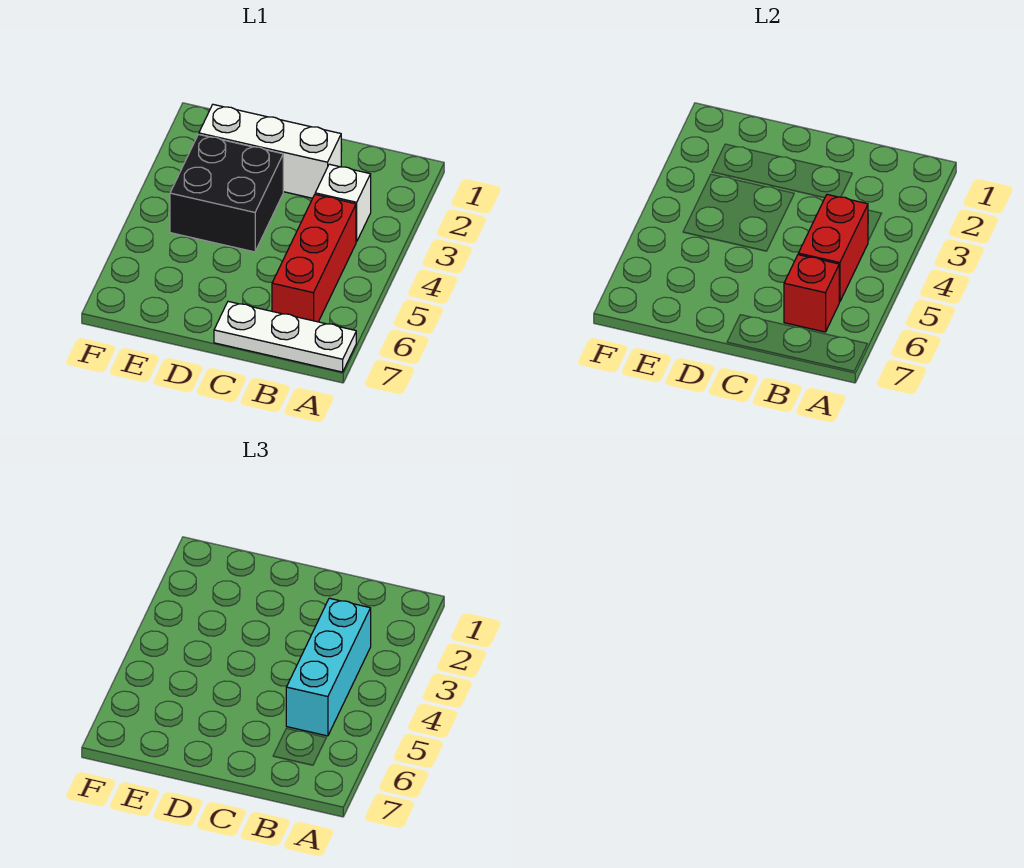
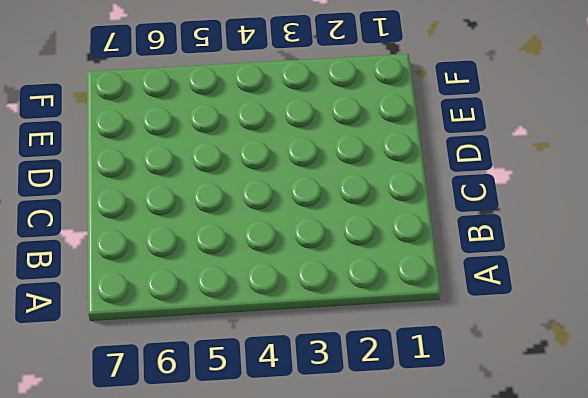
none -> white 1x3 plate [214,301,356,372]
none -> white 1x1 brick [315,164,371,242]

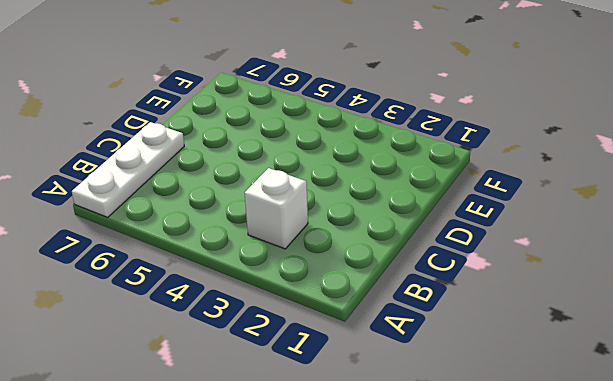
none -> red 1x3 brick [272,195,356,322]
none -> white 1x3 brick [199,104,341,198]

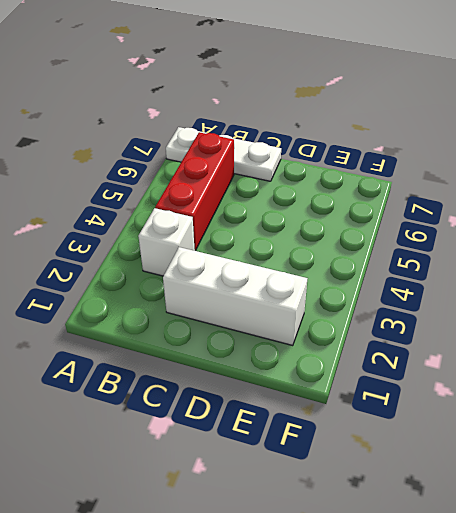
none -> black 2x2 brick [170,134,283,252]
none -> red 1x2 brick [798,195,868,302]

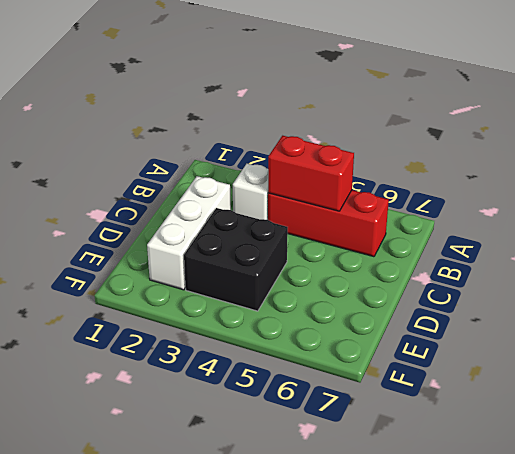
none -> white 1x3 plate [214,301,356,372]
none -> red 1x1 brick [784,255,839,332]

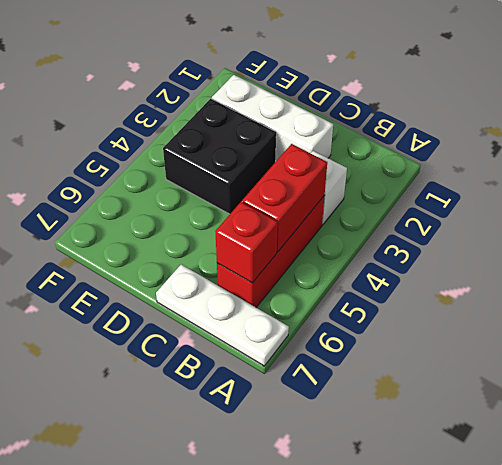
none -> cyan 1x3 brick [286,598,371,736]

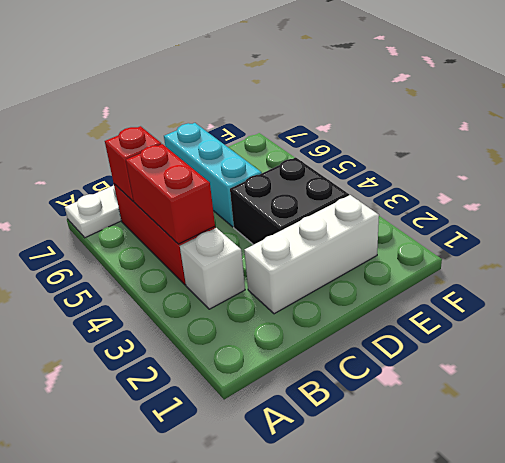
cyan 1x3 brick [164,123,262,227] -> cyan 1x3 brick moved to [286,598,371,736]

